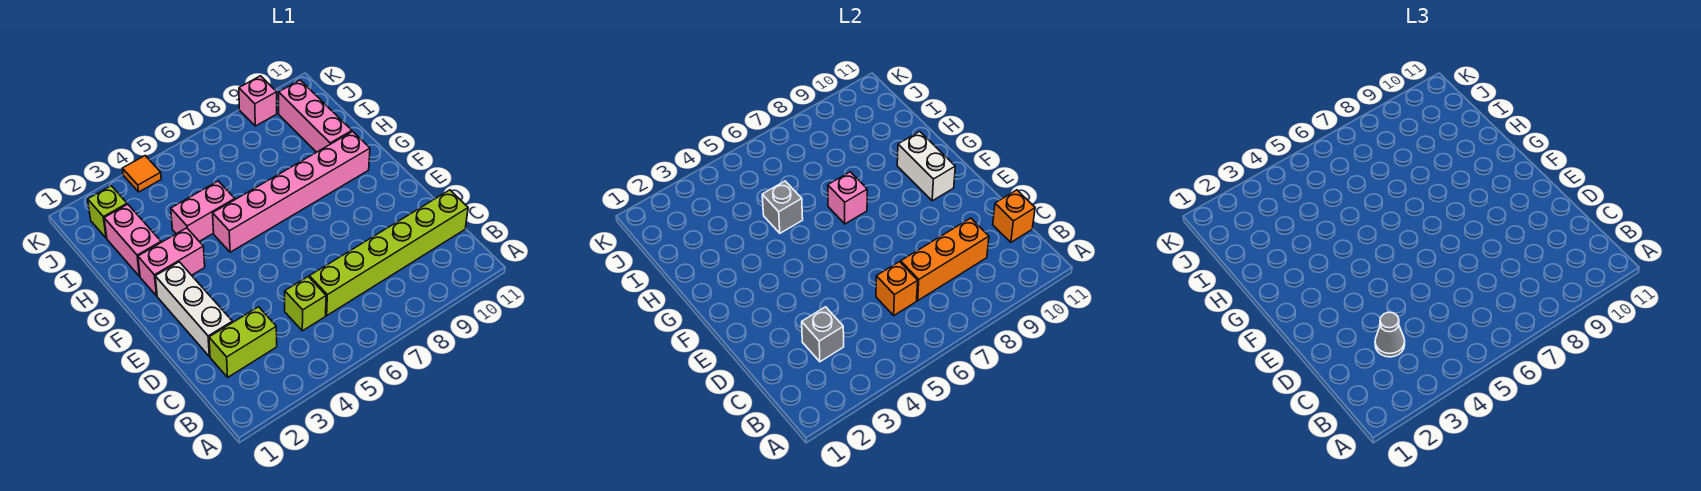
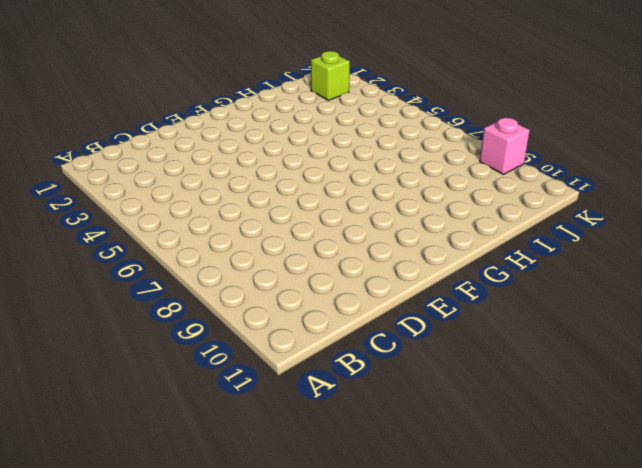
none -> lime 1x2 brick [209,307,277,377]
none -> lime 1x1 brick [285,277,326,331]
none -> lime 1x6 brick [309,190,468,315]

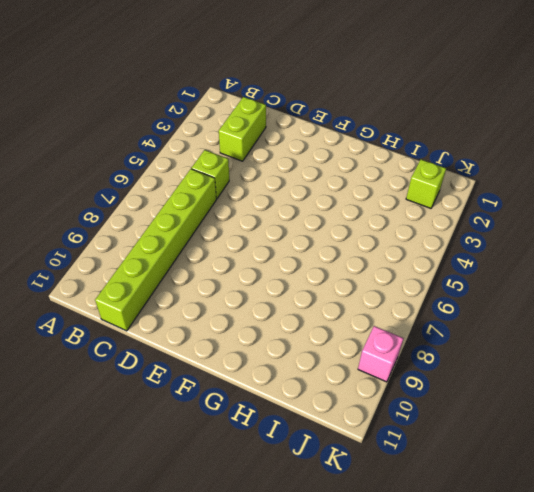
none -> white 1x3 brick [155,262,233,357]
none -> pink 1x2 brick [138,228,205,296]
none -> pink 1x6 brick [213,131,370,252]

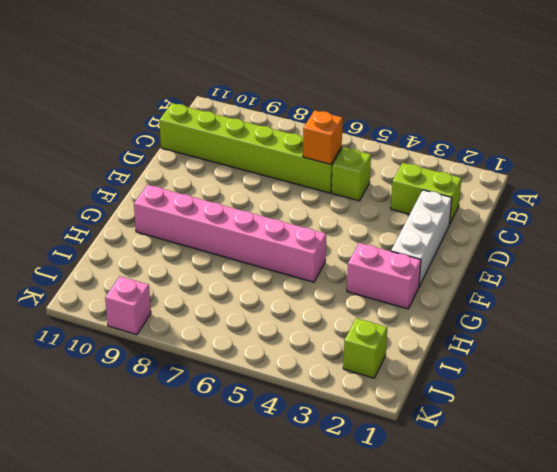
none -> pink 1x2 brick [104,204,161,276]
none -> pink 1x2 brick [171,181,235,241]
none -> pink 1x3 brick [279,80,352,152]

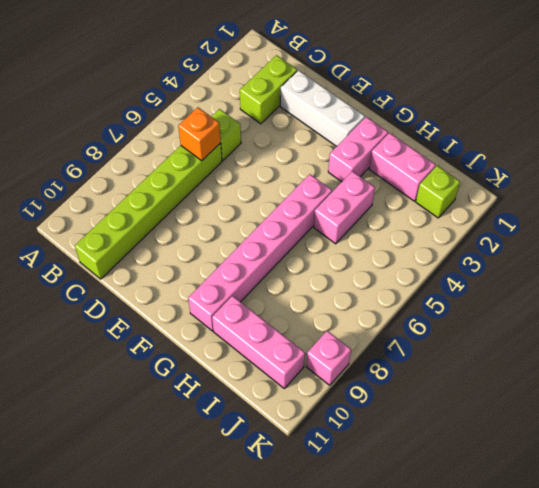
none -> orange 1x1 tile [122,156,161,192]
none -> grey 1x1 brick [802,307,844,362]
none -> orange 1x3 brick [901,218,989,300]

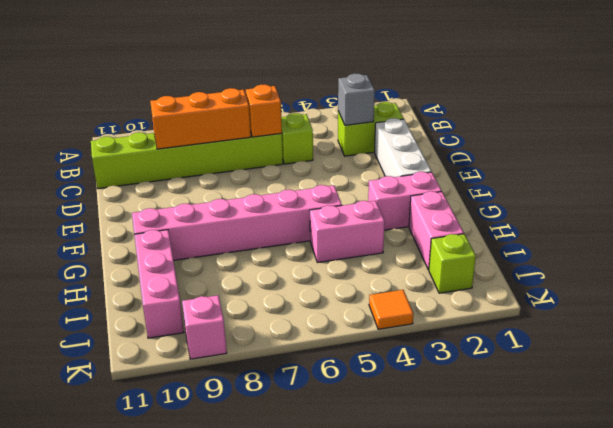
none -> orange 1x1 brick [993,190,1035,242]
none -> white 1x2 brick [897,131,955,201]
none -> pink 1x1 brick [828,172,867,224]

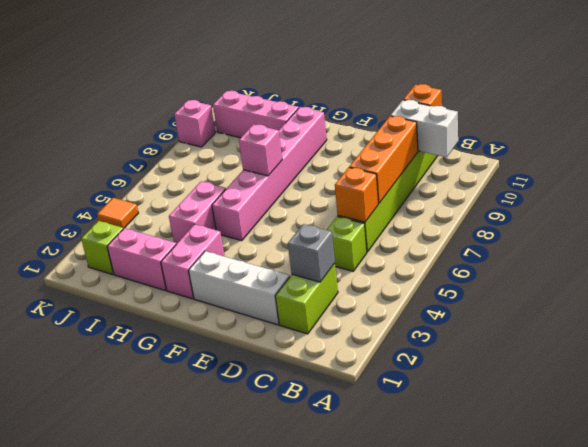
white 1x2 brick [390,100,458,157] -> white 1x2 brick moved to [897,131,955,201]
none -> grey 1x1 brick [762,181,803,233]
none -> grey 1x1 cone [1375,312,1405,357]

